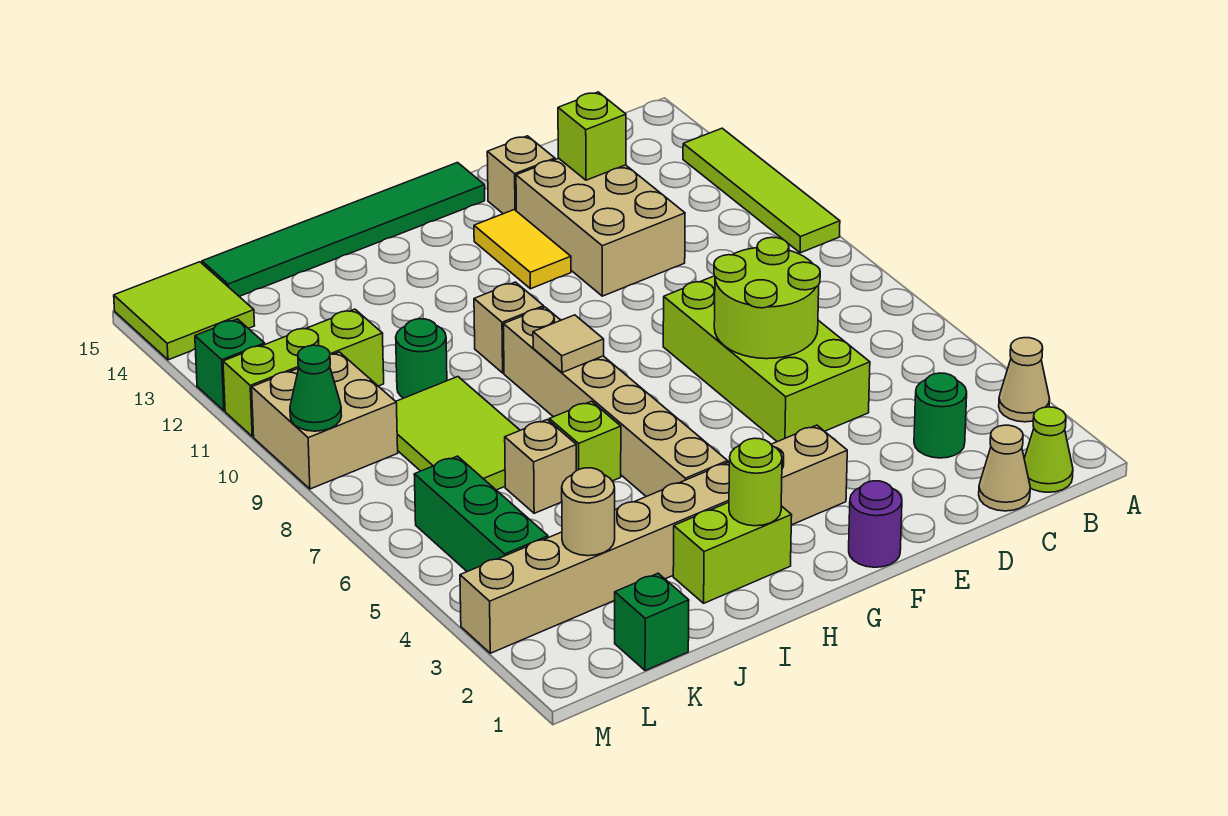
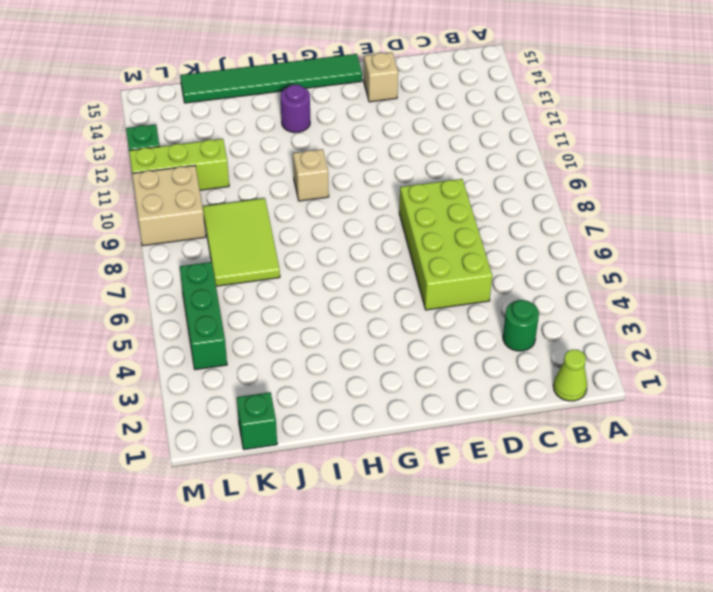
purple 1x1 round brick [281,85,310,133] -> purple 1x1 round brick moved to [849,481,902,567]
none -> tan 1x1 cone [999,338,1050,422]
none -> lime 1x4 tile [683,128,840,253]
none -> tan 1x1 cone [979,425,1030,511]
none -> tan 2x3 brick [516,158,685,296]

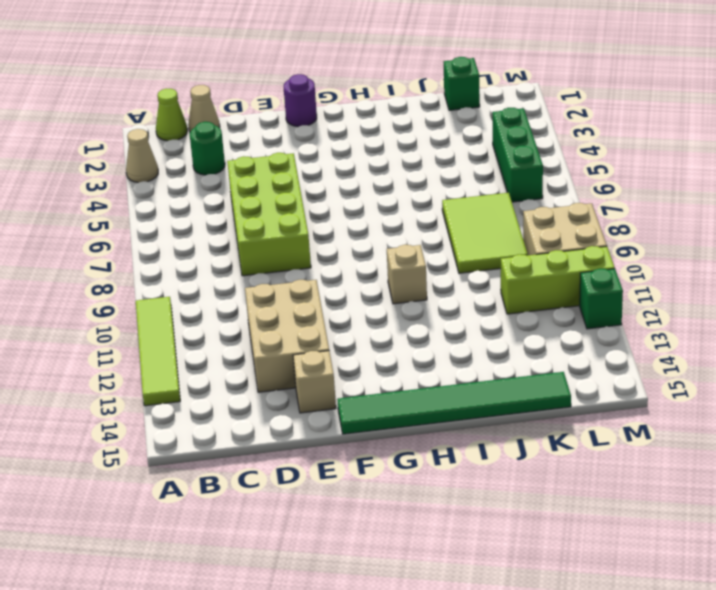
none -> tan 1x8 brick [460,425,847,653]
none -> yellow 1x2 tile [474,210,571,289]
none -> lime 1x2 brick [673,502,792,603]
none -> tan 1x6 brick [504,307,728,497]

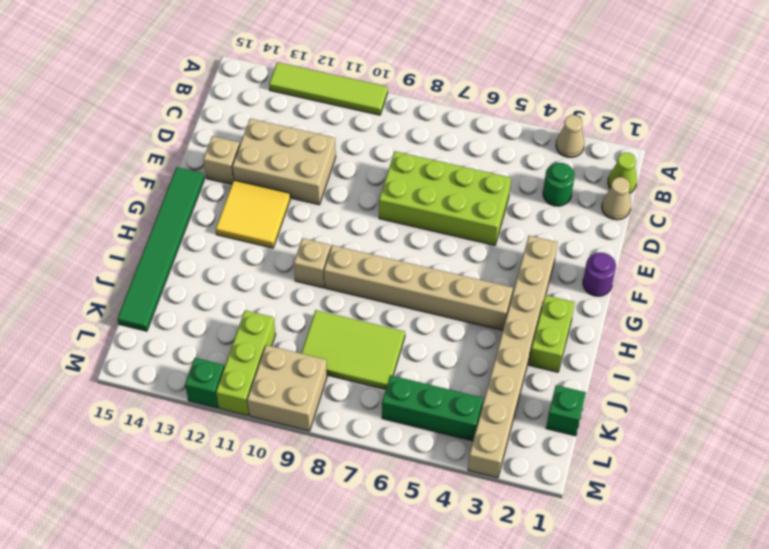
yellow 2x2 tile [216,180,290,248] -> yellow 1x2 tile [474,210,571,289]
none -> lime 1x1 brick [549,401,621,481]
none -> tan 1x1 brick [505,420,576,513]
none -> green 1x1 round brick [396,319,447,398]
none -> lime 2x2 tile [114,262,255,360]

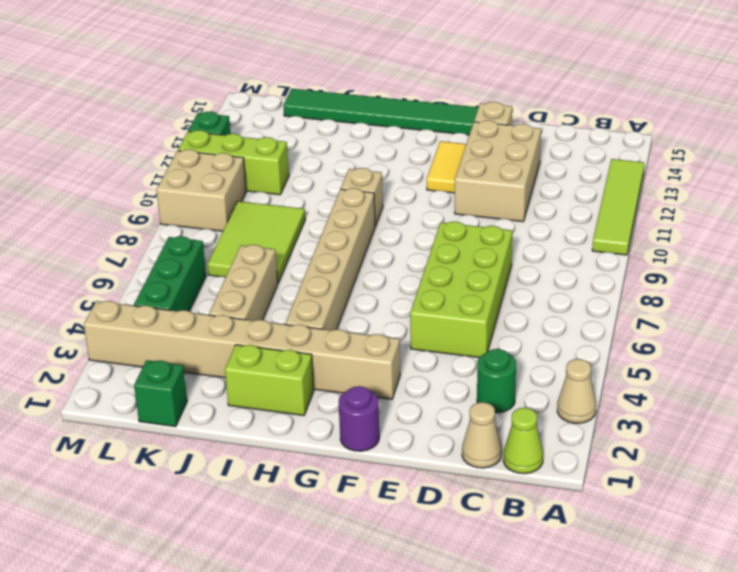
tan 1x3 brick [209,245,278,321] -> tan 1x1 brick [505,420,576,513]
none -> lime 1x1 brick [549,401,621,481]
none -> green 1x1 round brick [396,319,447,398]
none -> lime 2x2 tile [114,262,255,360]
none -> lime 2x2 round brick [714,237,820,359]

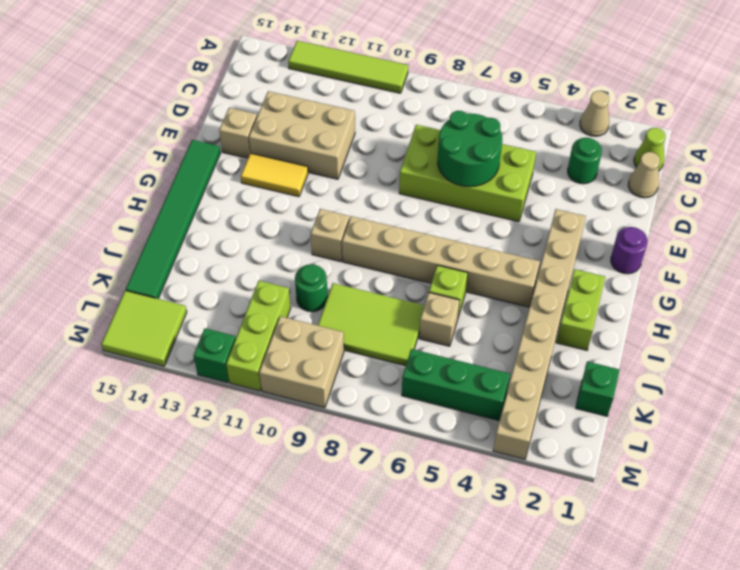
green 2x2 round brick [438,111,502,187] -> lime 2x2 round brick [714,237,820,359]
none -> lime 1x1 brick [558,92,626,180]
none -> lime 1x1 round brick [729,438,782,526]
none -> tan 1x1 tile [533,315,604,372]
none -> tan 1x1 round brick [562,468,615,556]

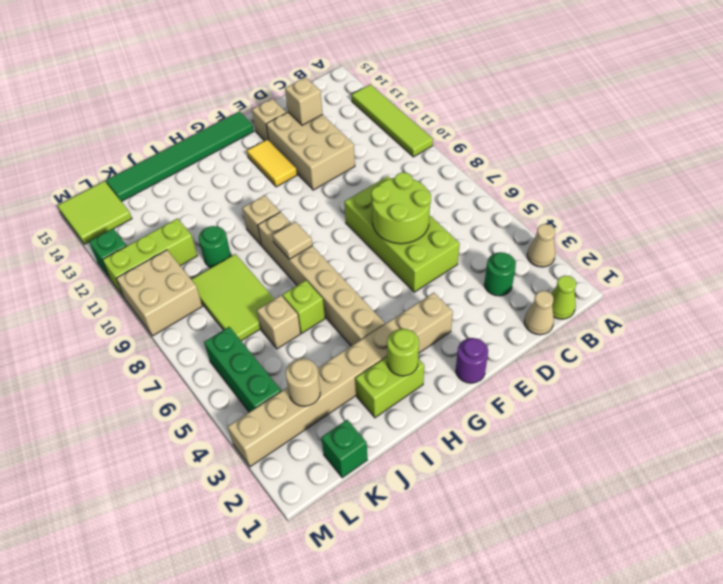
tan 1x1 brick [285,77,323,125] -> lime 1x1 brick [558,92,626,180]
none -> green 1x1 cone [290,345,341,431]

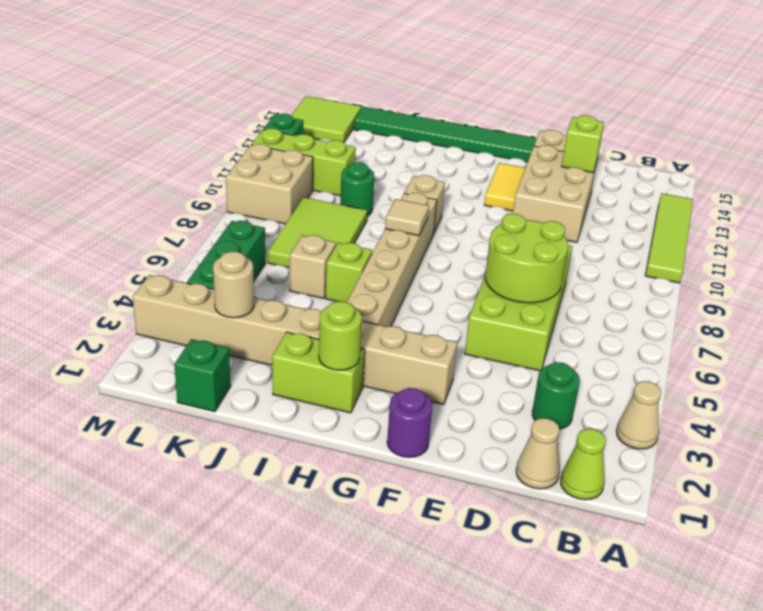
none -> green 1x1 cone [290,345,341,431]

